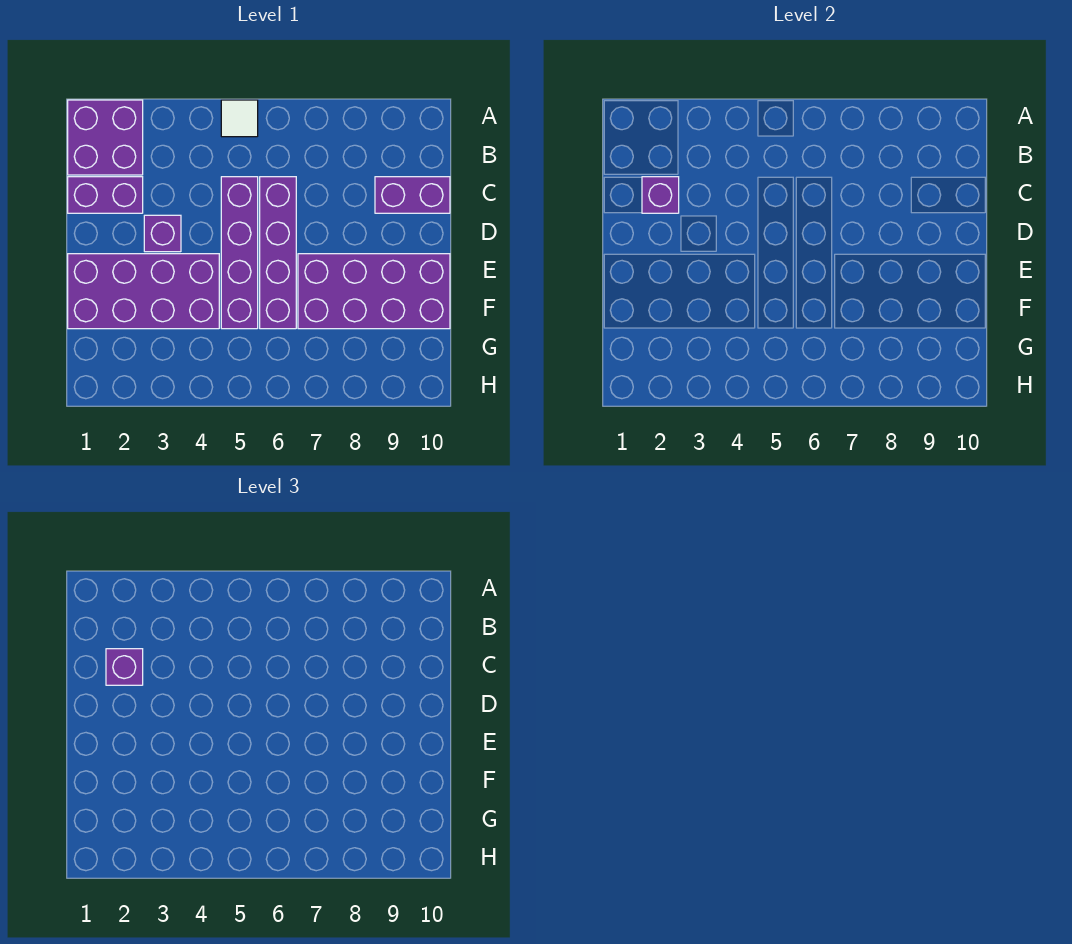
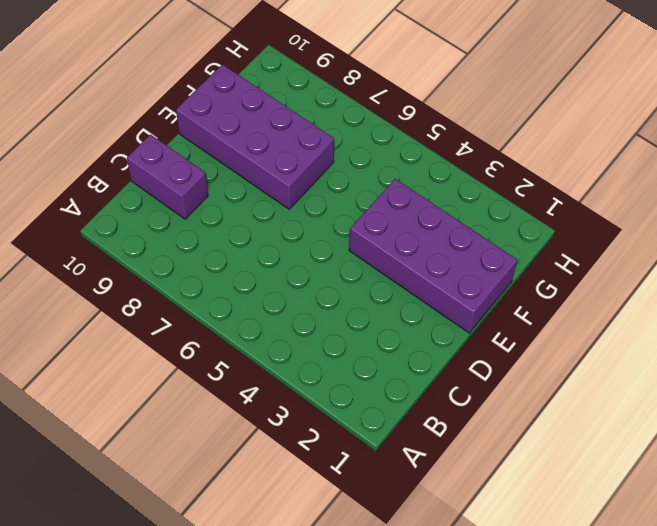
none -> purple 2x2 brick [68,100,143,175]
none -> white 1x1 tile [221,100,258,137]

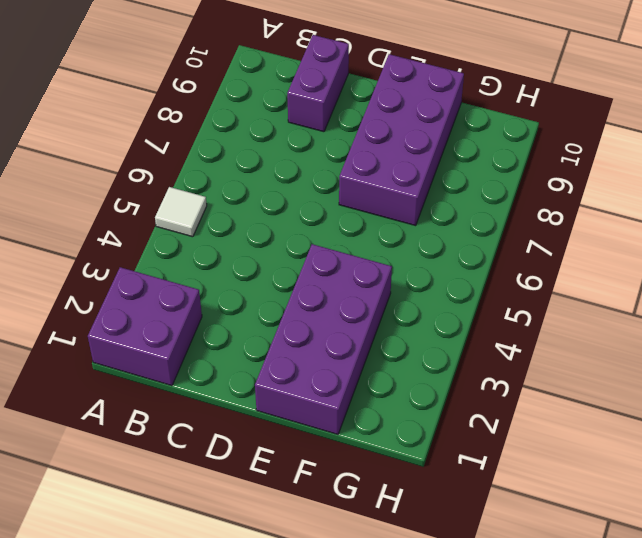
none -> purple 1x2 brick [68,177,143,213]
none -> purple 1x4 brick [221,177,258,329]

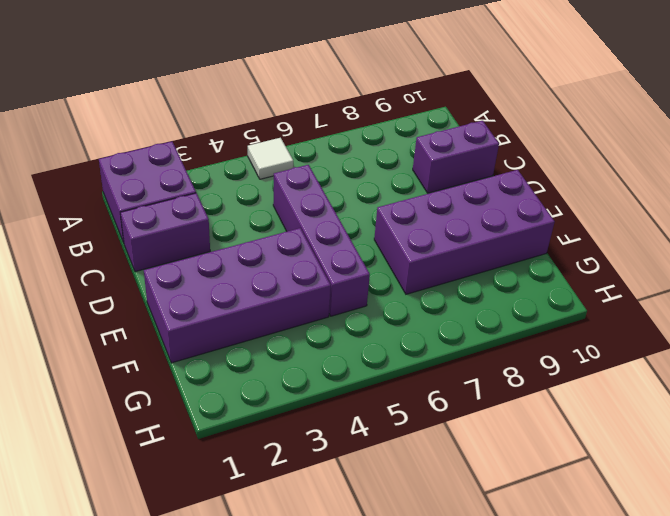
none -> purple 1x4 brick [260,177,296,329]
none -> purple 1x1 brick [144,215,181,252]

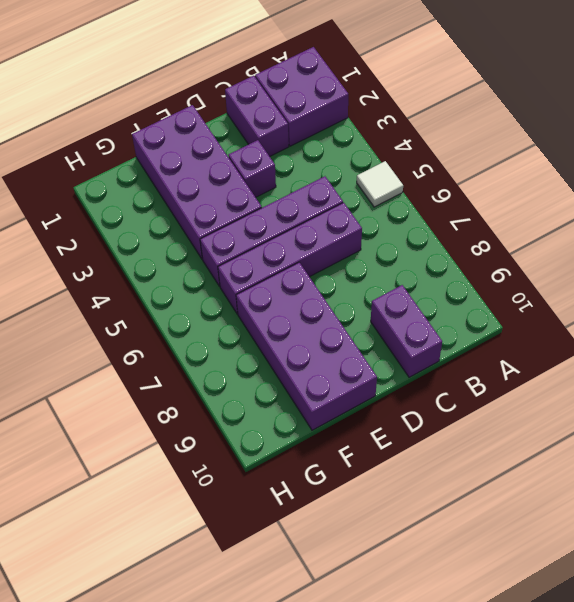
none -> purple 1x1 brick [642,177,679,213]
none -> purple 1x1 brick [106,649,143,685]

